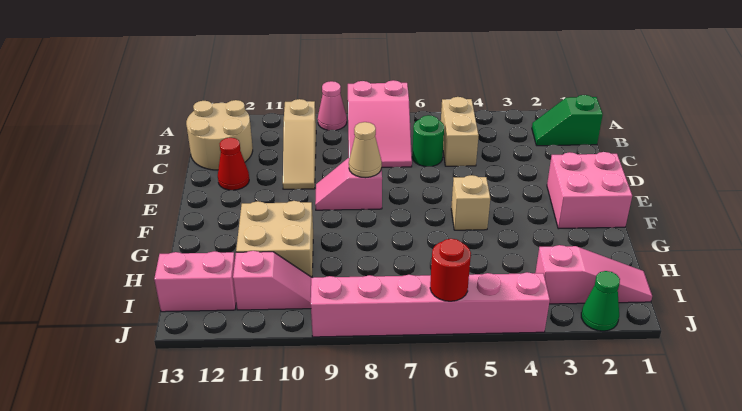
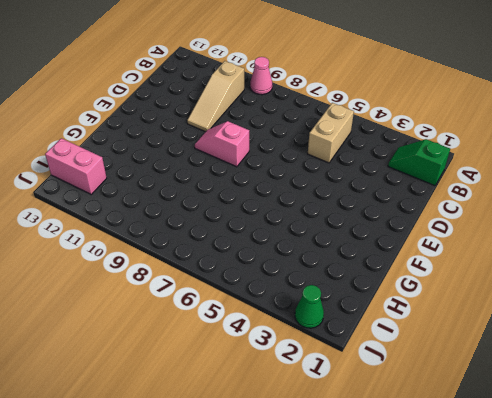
none -> pink 2x3 slope [348,80,412,167]
none -> tan 2x2 round brick [186,100,253,170]
none -> green 1x1 round brick [412,115,444,167]

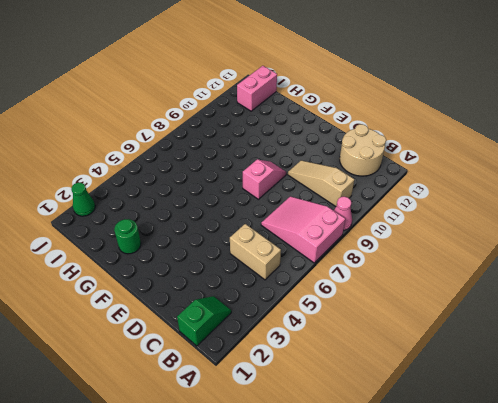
green 1x1 round brick [114,219,141,254] -> green 1x1 round brick moved to [412,115,444,167]
none -> red 1x1 cone [218,138,249,190]
none -> pink 2x2 brick [547,152,632,229]
none -> tan 1x1 brick [451,175,490,230]

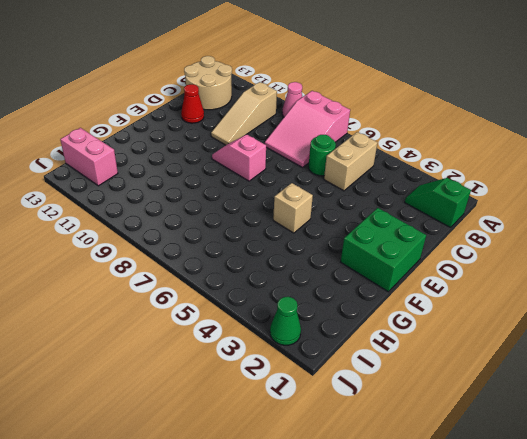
green 2x2 brick [341,208,426,292] -> pink 2x2 brick [547,152,632,229]
none -> tan 2x2 brick [236,201,313,277]
none -> pink 1x3 slope [535,245,652,304]
none -> pink 1x2 slope [233,251,312,310]

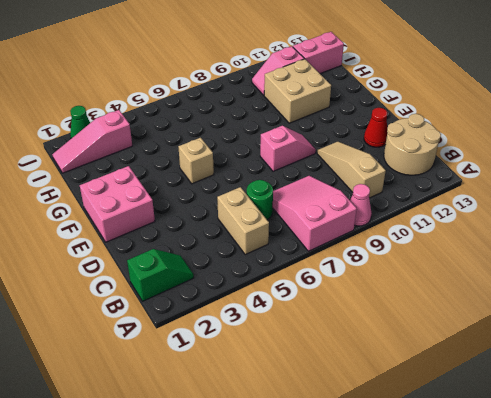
none -> pink 1x6 brick [311,272,550,337]
none -> tan 1x1 cone [349,122,382,178]
none -> red 1x1 round brick [430,239,471,301]

